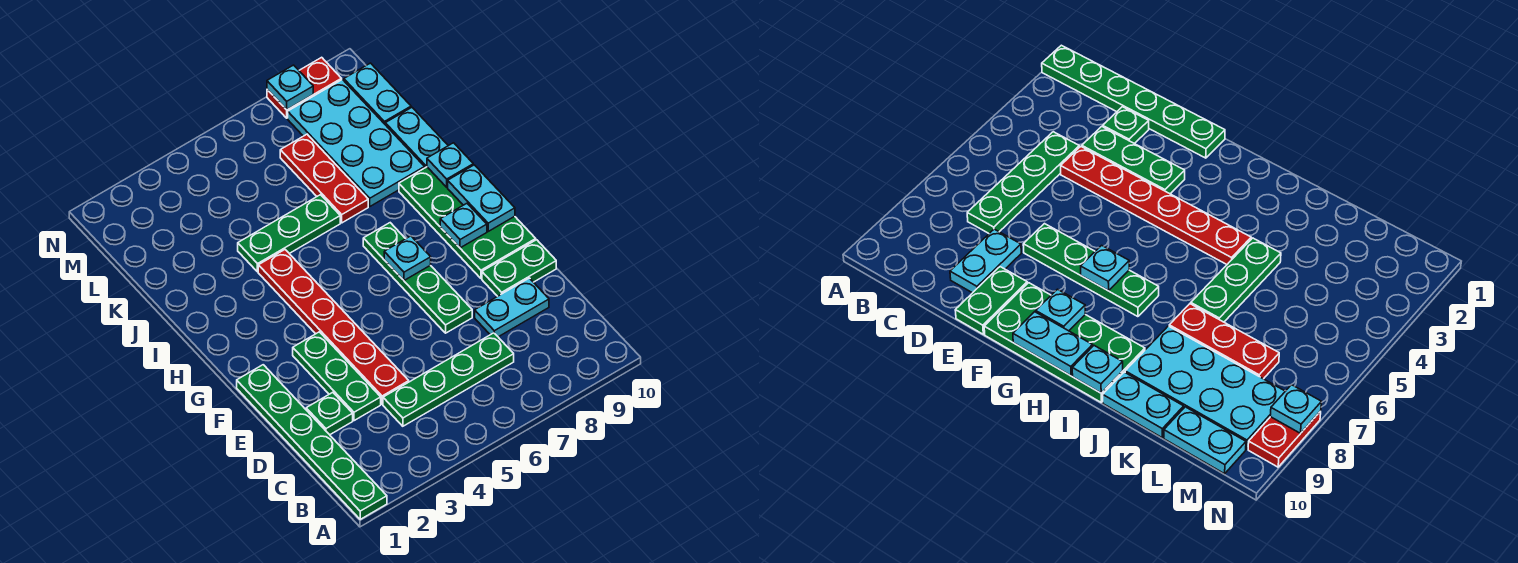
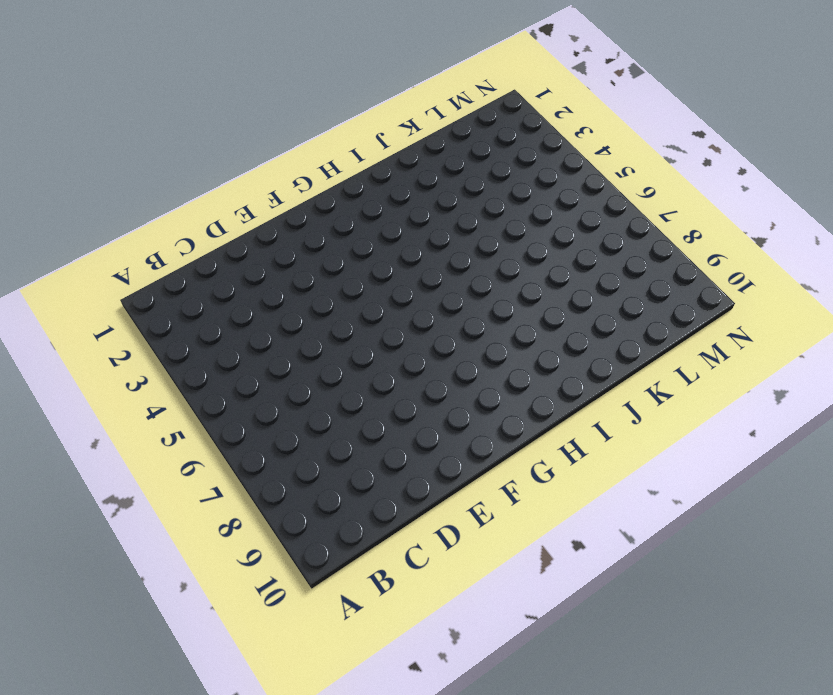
none -> green 1x6 plate [237,365,387,519]
none -> green 1x4 plate [383,333,514,426]
none -> green 1x1 plate [306,392,353,435]

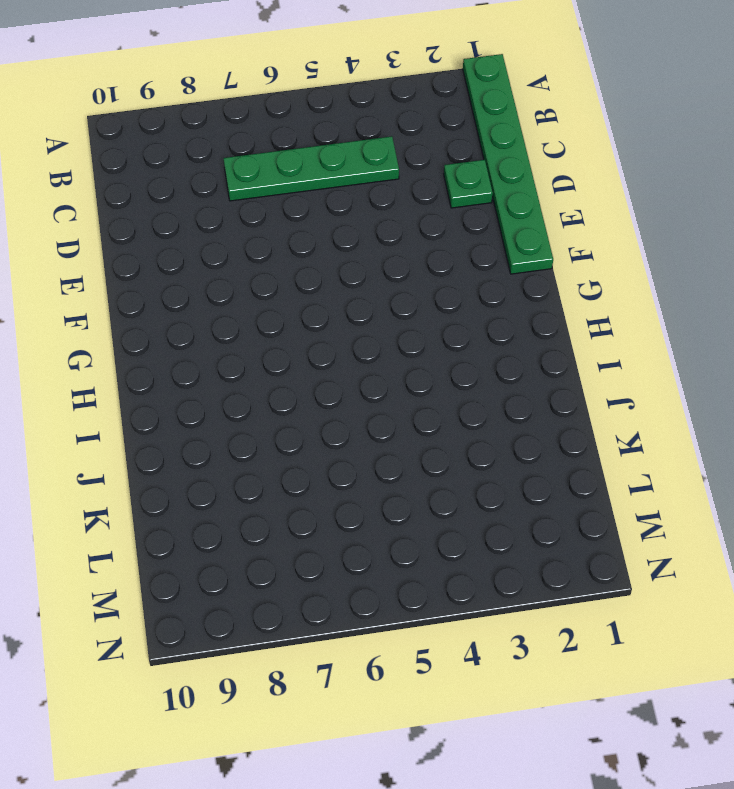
none -> green 1x3 plate [293,332,381,421]
none -> red 1x6 plate [258,250,409,404]
none -> cyan 1x2 plate [475,278,549,337]

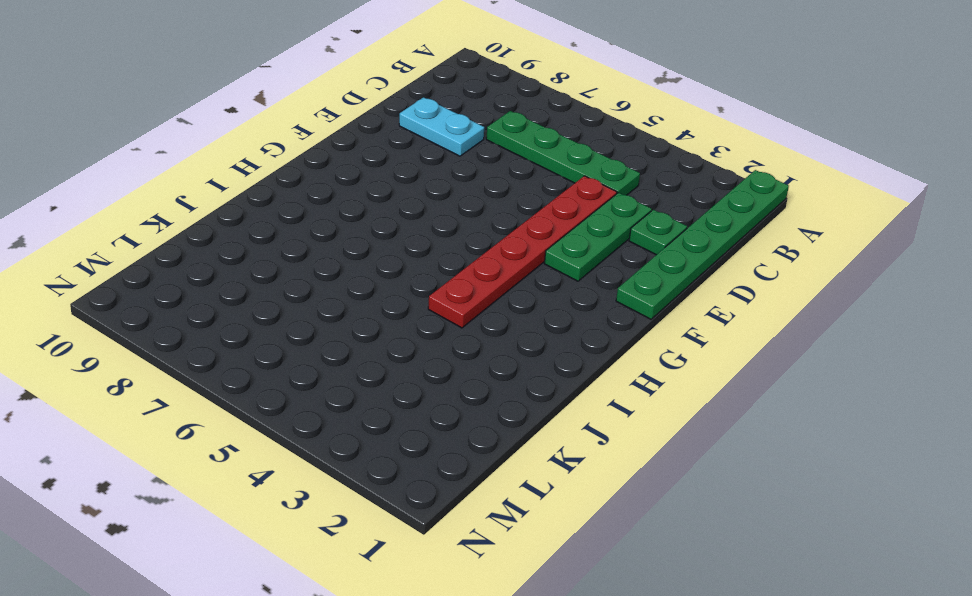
none -> green 1x4 plate [363,223,472,333]
none -> green 1x2 plate [482,240,556,296]
none -> green 2x4 plate [399,167,536,278]

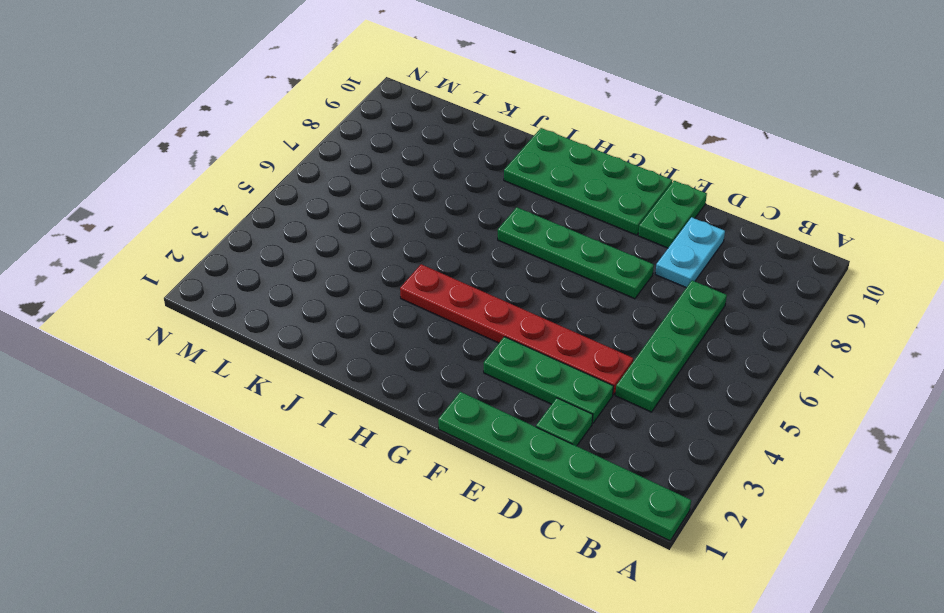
none -> green 1x3 plate [238,195,340,272]
none -> red 1x3 plate [280,134,368,223]
none -> cyan 2x4 plate [288,80,425,206]

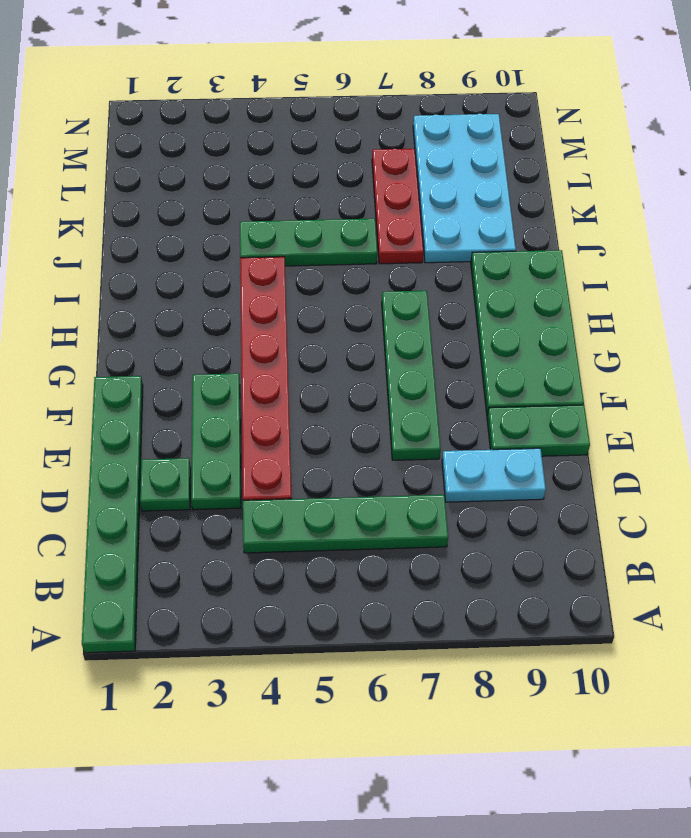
none -> cyan 1x2 plate [385,108,448,168]
none -> cyan 1x2 plate [344,63,411,124]
none -> red 1x2 plate [267,57,342,118]

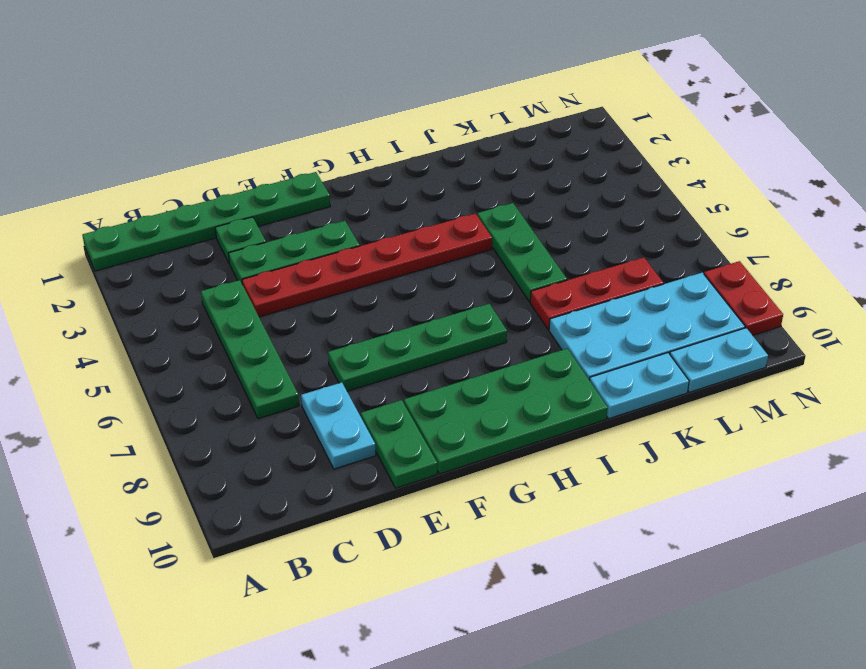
none -> cyan 1x1 plate [384,236,431,280]
none -> cyan 1x1 plate [440,203,487,248]
none -> cyan 1x2 plate [448,165,515,231]

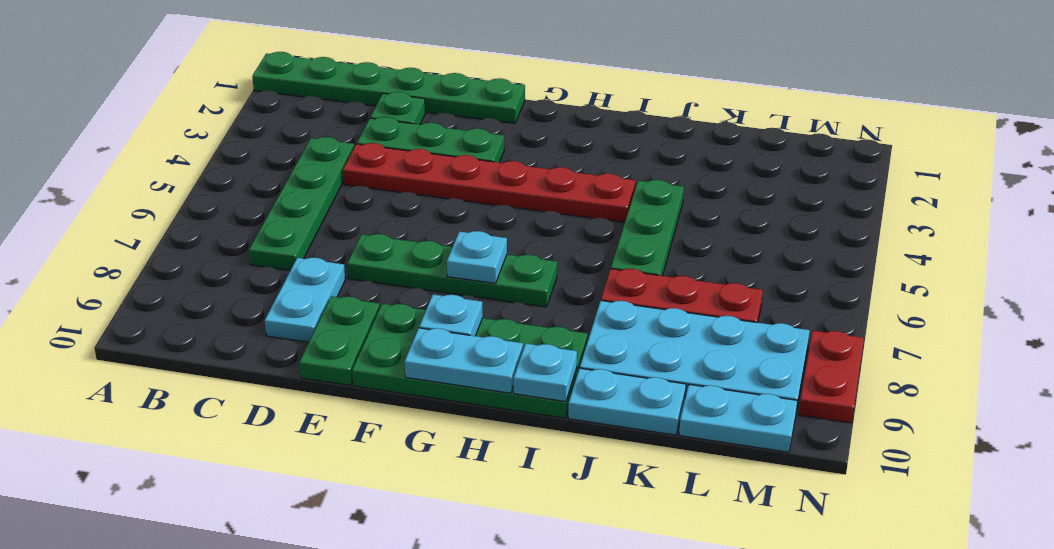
none -> cyan 1x1 plate [267,65,313,110]

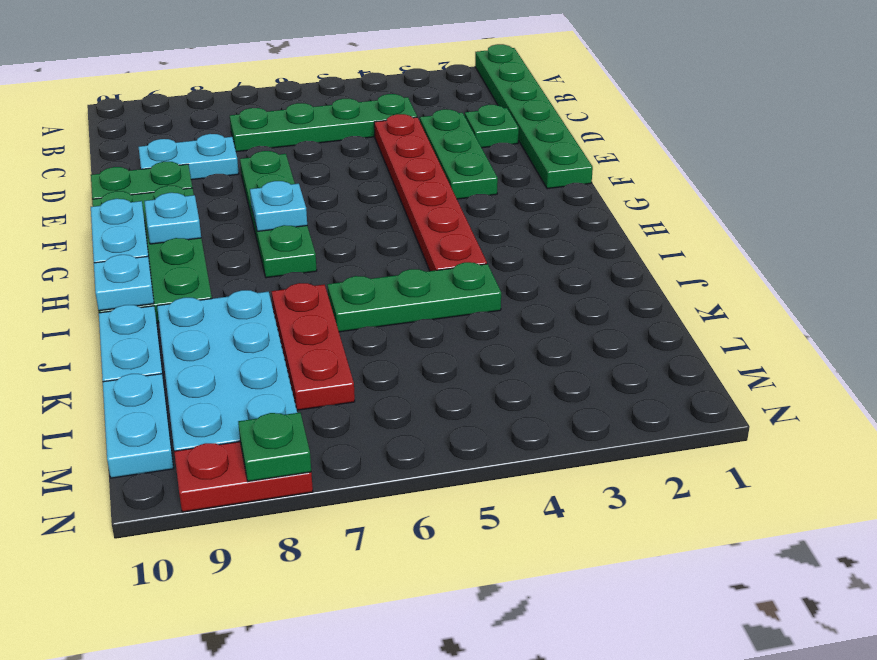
green 1x1 plate [238,413,311,481] -> cyan 1x1 plate [267,65,313,110]

